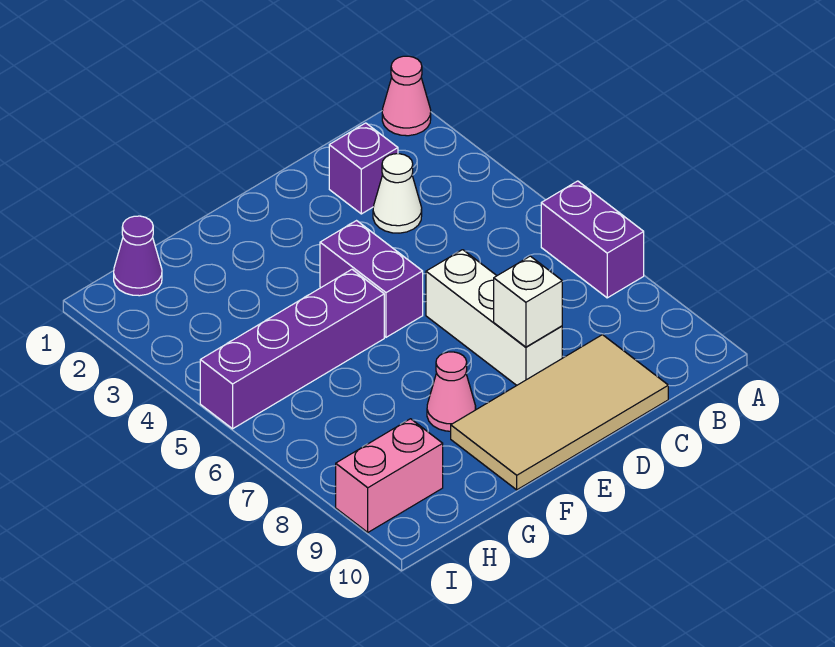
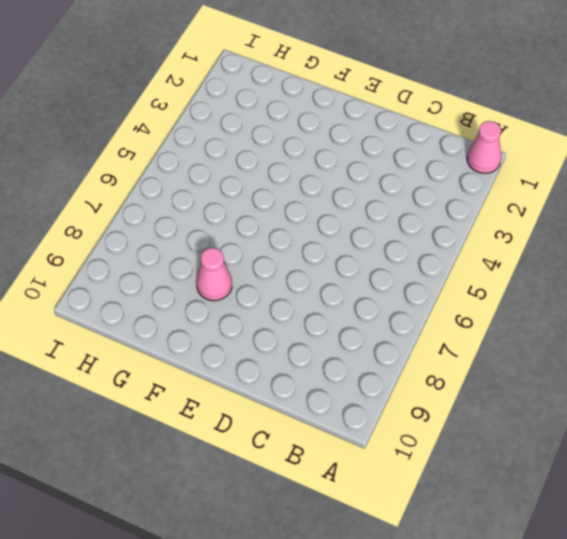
none -> purple 1x2 brick [541,181,644,298]
none -> purple 1x1 brick [329,123,398,214]
none -> white 1x1 cone [373,154,422,233]

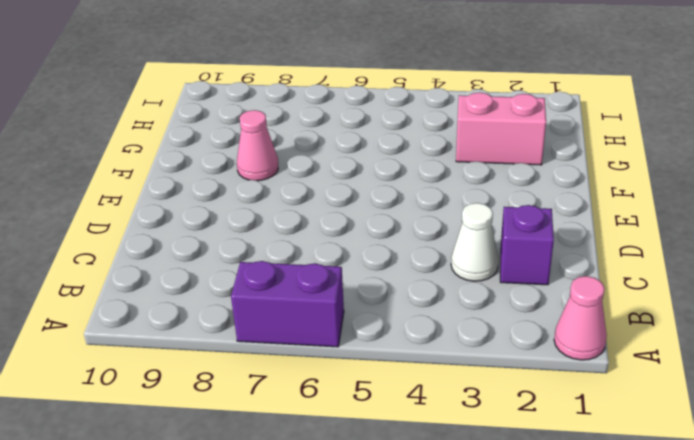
pink 1x2 brick [456,93,546,165] -> pink 1x2 brick turned to [336,419,443,532]
none -> tan 2x4 tile [451,335,668,490]
none -> white 1x3 brick [426,250,562,385]
none -> purple 1x2 brick [320,221,423,337]

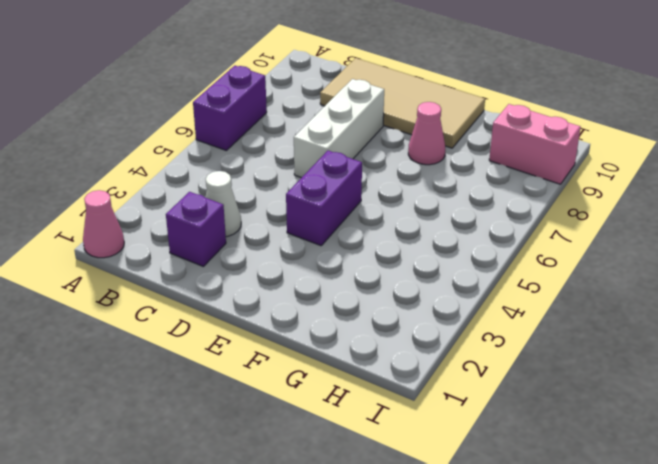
none -> purple 1x4 brick [200,270,384,429]
none -> purple 1x1 cone [114,216,162,296]
none -> white 1x1 brick [494,256,562,347]

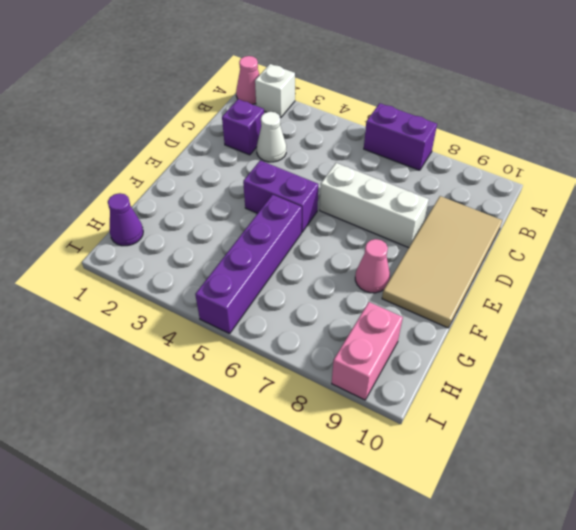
white 1x1 brick [255,64,295,118] -> white 1x1 brick moved to [494,256,562,347]

